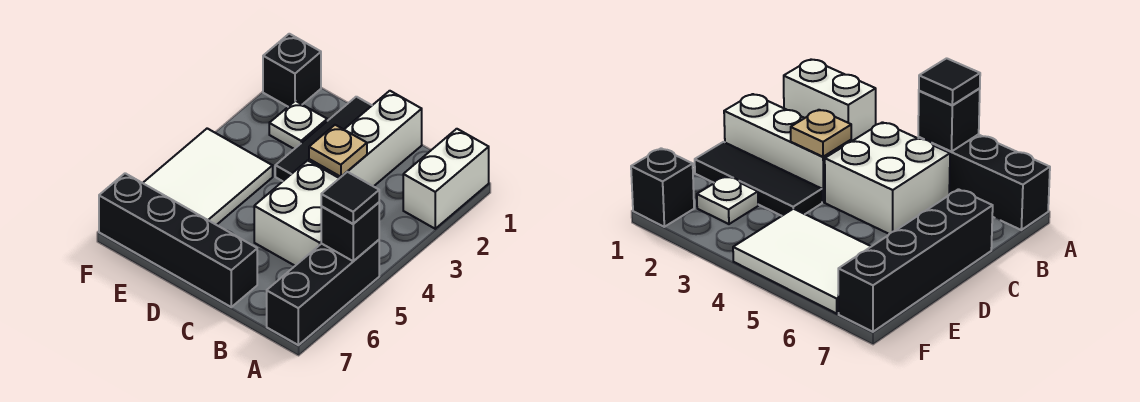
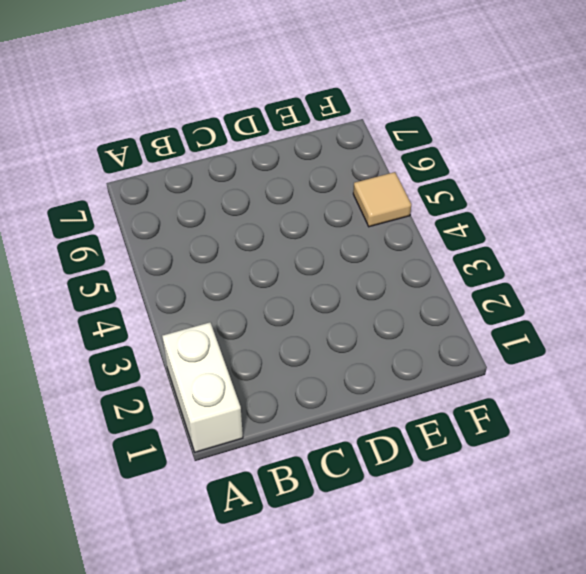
tan 1x1 tile [353,172,411,227] -> white 2x3 tile [143,128,273,225]
none -> black 1x3 brick [267,240,379,345]
none -> white 2x2 brick [254,160,339,266]
none -> white 1x3 brick [309,91,422,187]

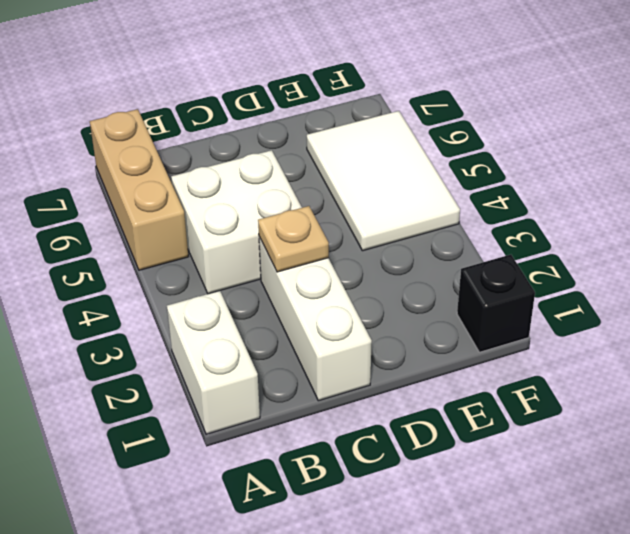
tan 1x3 brick [90,109,189,270] -> black 1x3 brick [267,240,379,345]
none -> black 1x4 brick [99,173,257,307]
none -> black 1x3 tile [275,97,372,181]
none -> white 1x1 plate [269,101,327,149]

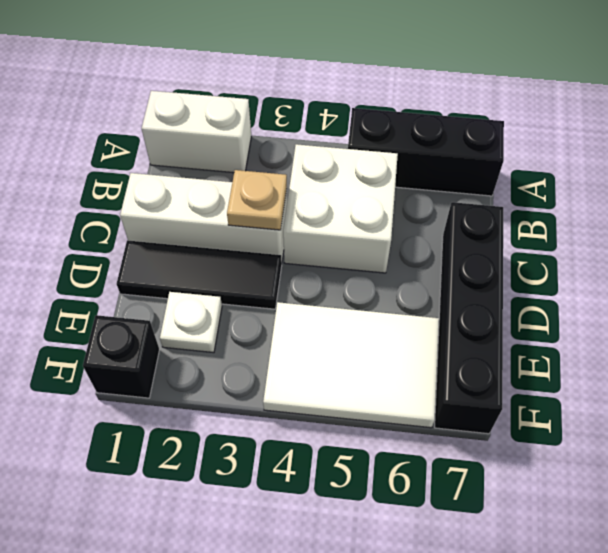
none -> black 1x1 brick [321,203,379,261]
none -> black 1x1 tile [321,172,379,224]

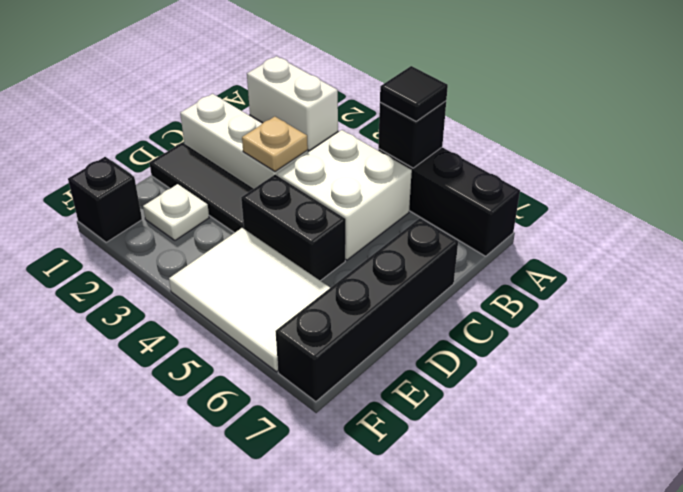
black 1x2 brick [241,175,346,281] -> none

